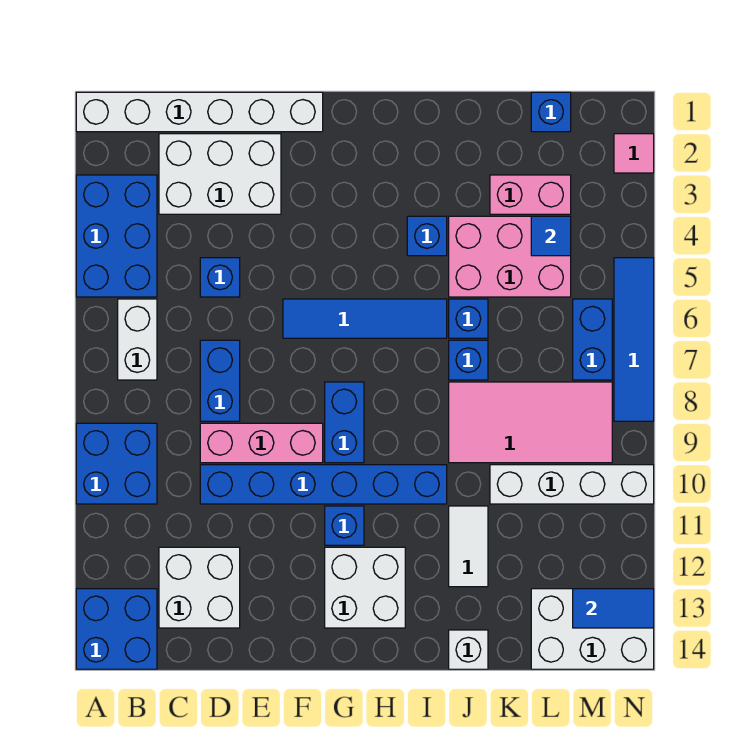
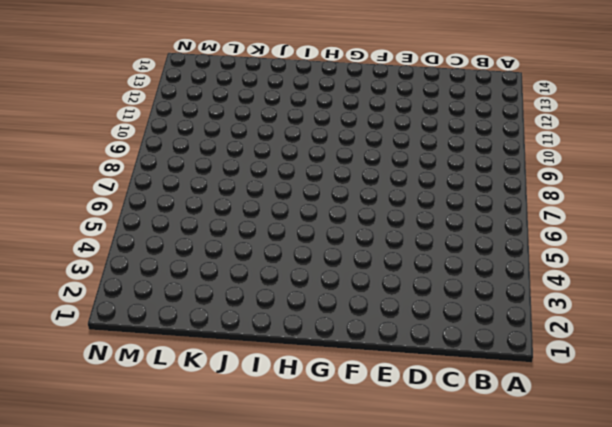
none -> white 1x6 brick [76,92,323,132]
none -> blue 2x3 brick [76,175,157,297]
none -> blue 2x2 brick [76,423,157,504]
none -> blue 2x2 brick [76,589,157,669]

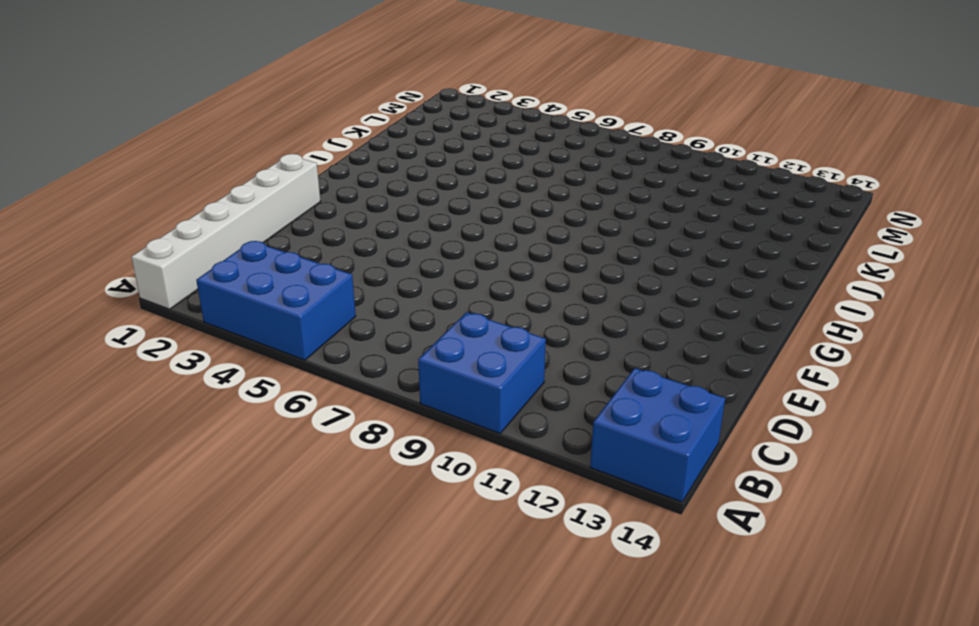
none -> white 1x2 brick [118,299,157,380]
none -> white 2x3 brick [159,134,281,214]
none -> white 2x2 brick [159,547,240,628]
none -> blue 1x1 brick [200,258,240,297]

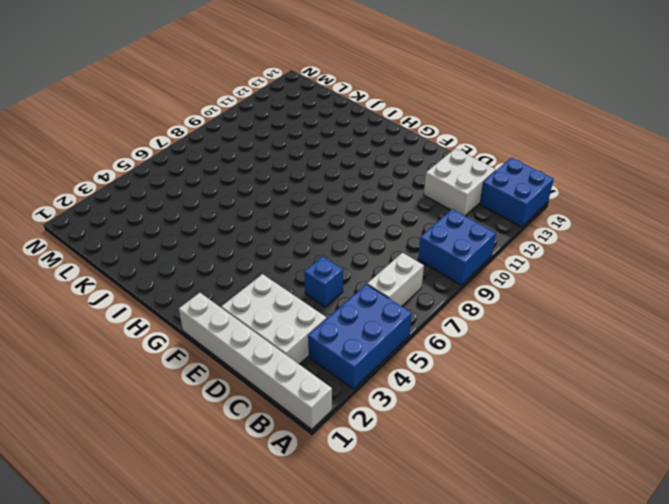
none -> blue 1x2 brick [200,340,240,421]
none -> pink 1x3 brick [200,423,323,463]
none -> blue 1x6 brick [200,465,447,504]
none -> blue 1x4 tile [283,299,447,338]

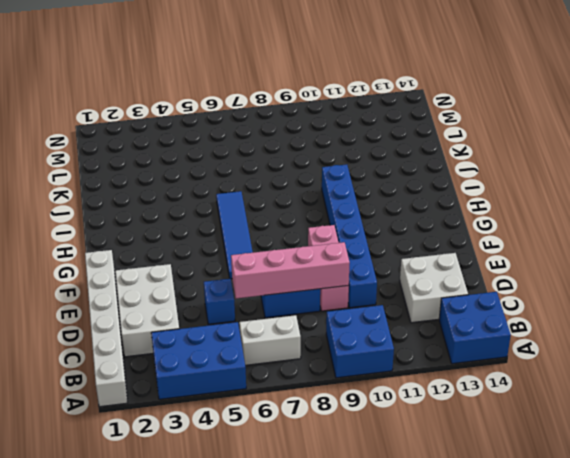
pink 1x4 brick [231,242,350,298] -> none
none -> blue 1x2 brick [325,382,364,463]
none -> blue 1x1 brick [325,506,364,545]
none -> white 2x2 brick [325,547,405,628]
none -> blue 1x1 brick [407,216,447,256]

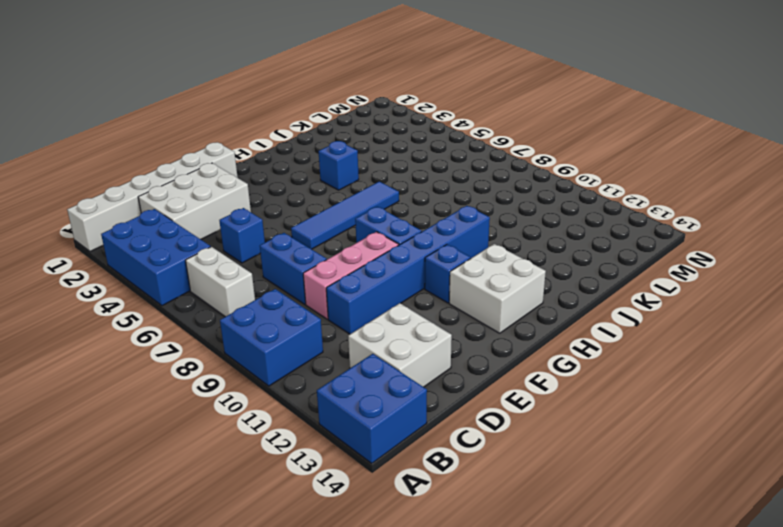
none -> pink 2x3 brick [449,216,571,297]
none -> blue 1x1 brick [449,299,488,338]
none -> blue 1x1 brick [449,340,488,380]
none -> pink 2x4 tile [449,382,612,463]

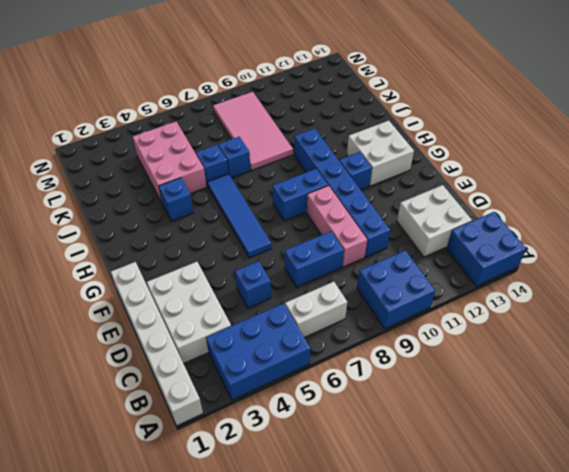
none -> white 1x2 tile [449,506,488,587]
none -> white 1x1 brick [449,630,488,669]
none -> pink 1x2 brick [490,175,571,214]
none -> white 1x4 brick [490,465,654,504]

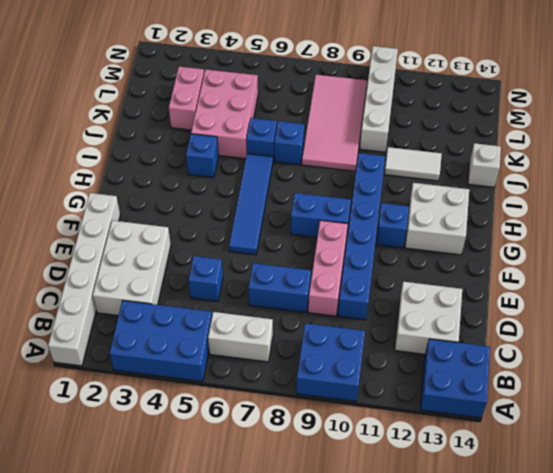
none -> blue 1x1 brick [531,92,571,132]
none -> white 2x3 brick [531,589,654,669]
none -> blue 1x2 brick [573,299,612,380]
none -> pink 1x1 tile [614,134,654,173]

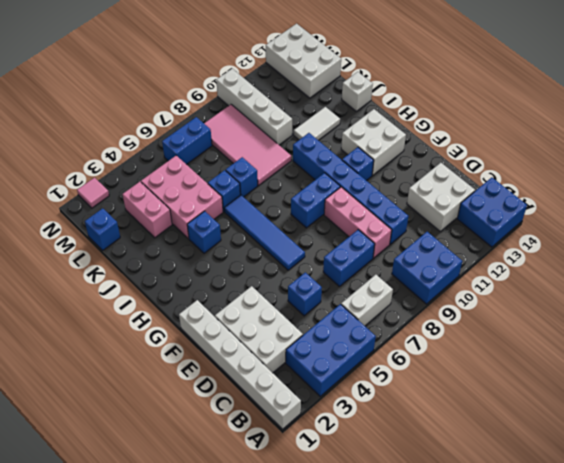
none -> blue 1x4 tile [614,258,654,421]
none -> blue 1x1 tile [531,216,571,256]
none -> blue 1x2 tile [573,589,654,628]

